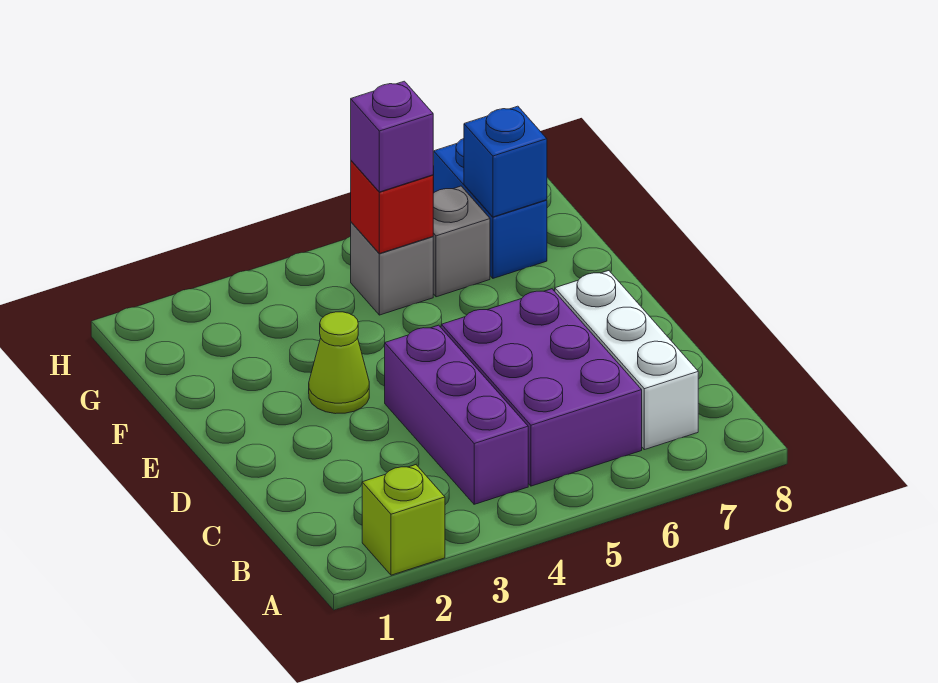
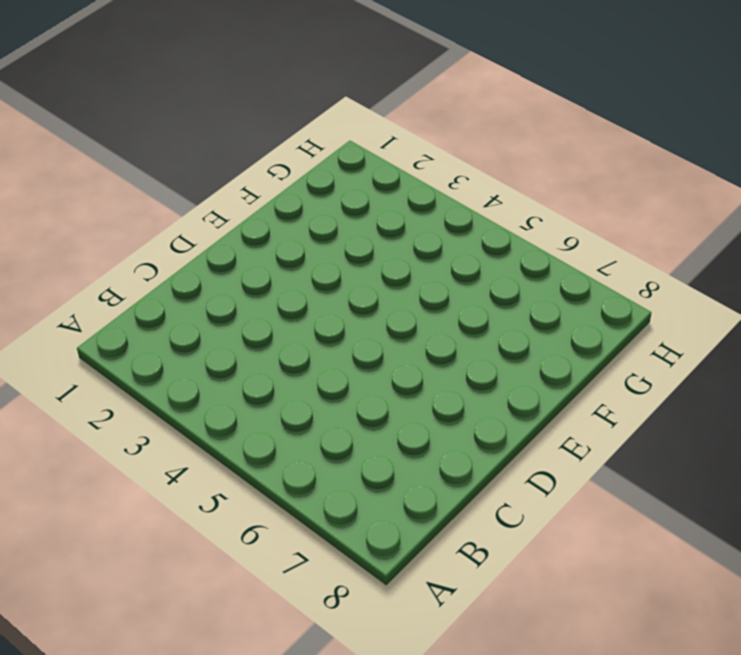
none -> lime 1x1 brick [362,465,445,575]
none -> purple 1x3 brick [385,325,528,504]

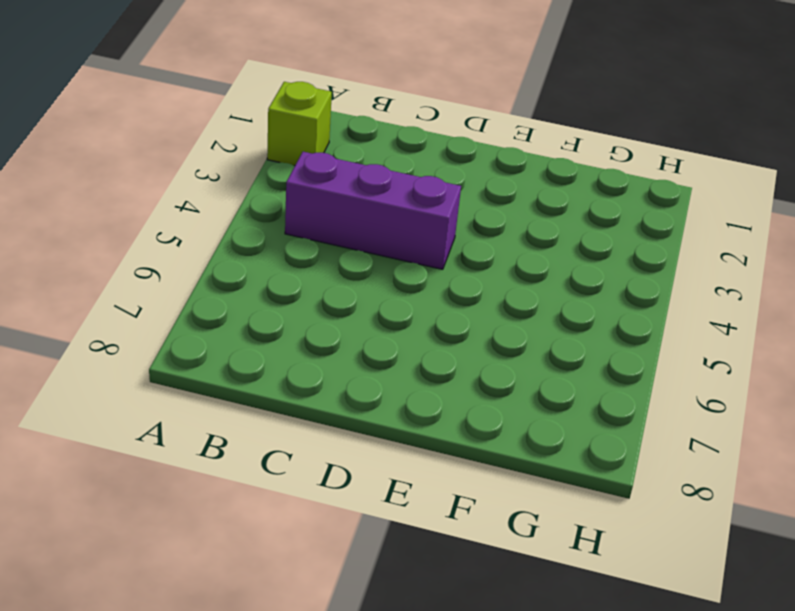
none -> purple 2x3 brick [441,289,642,486]
none -> white 1x3 brick [555,271,698,450]

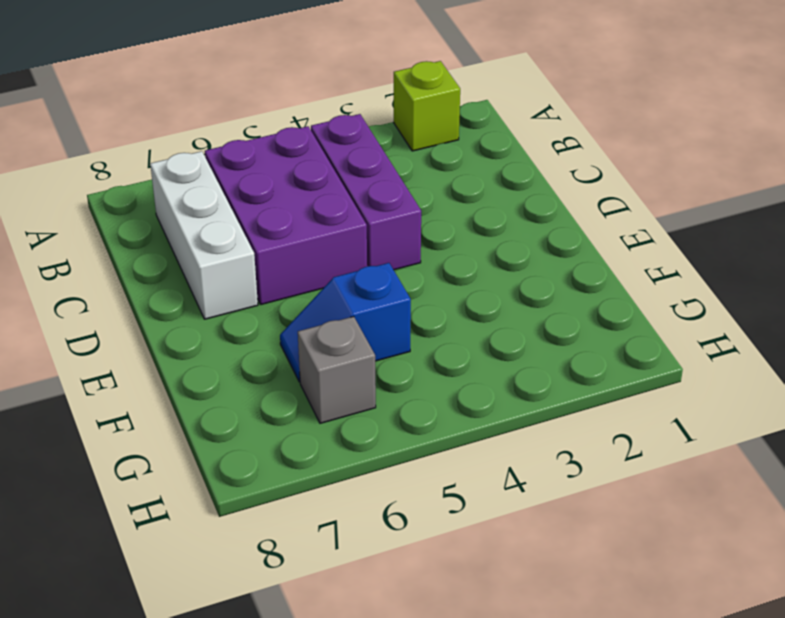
blue 1x2 slope [280,263,411,382] -> none
none -> lime 1x1 cone [309,312,369,414]
none -> grey 1x1 brick [351,222,433,315]

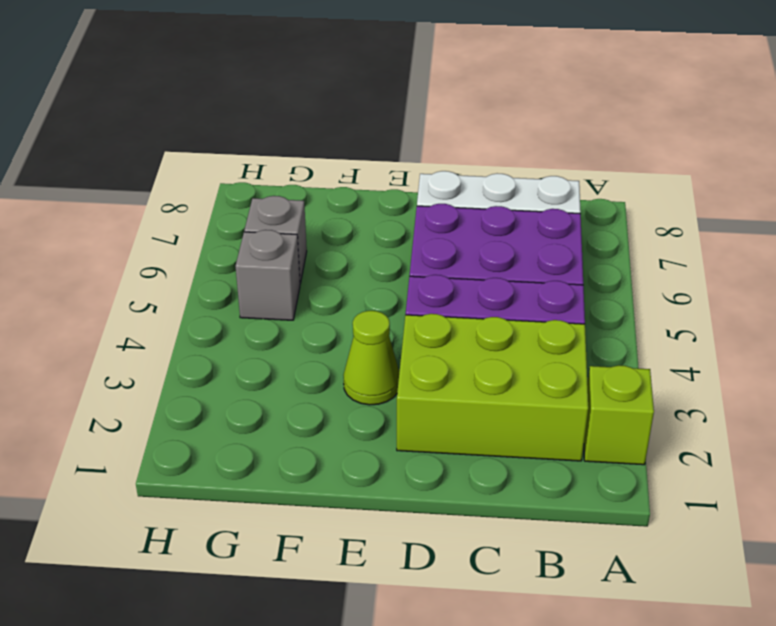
lime 2x3 brick [397,314,588,461] -> none
none -> blue 1x2 brick [434,139,547,278]
none -> red 1x1 brick [351,161,433,254]

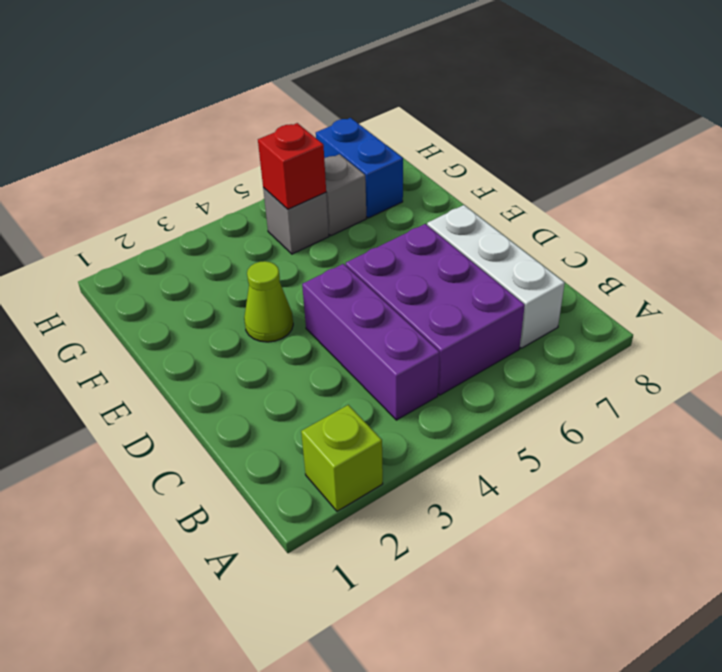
none -> blue 1x1 brick [464,106,547,217]
none -> purple 1x1 brick [351,81,433,192]

